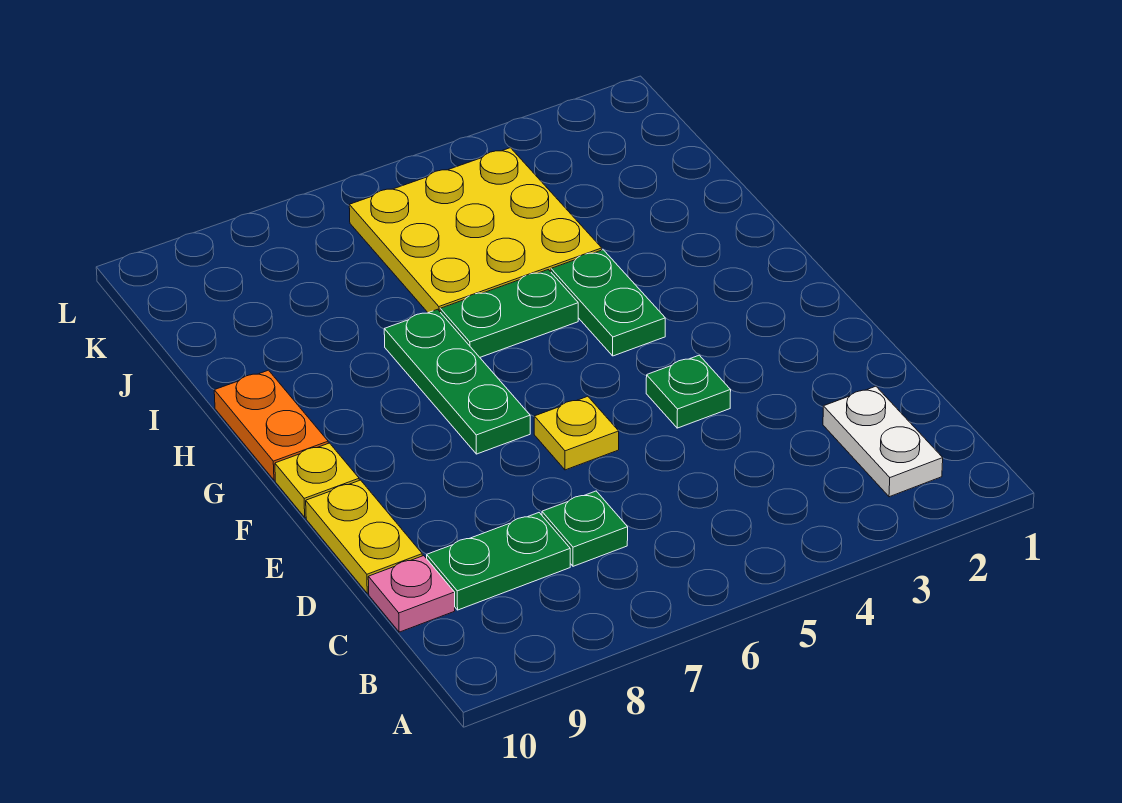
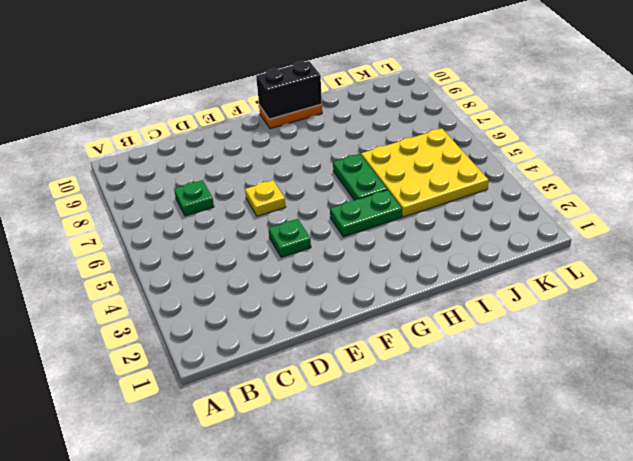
black 1x2 brick [256,61,322,119] -> none
none -> white 1x2 plate [823,386,943,497]
none -> green 1x2 plate [427,513,570,610]
none -> pink 1x1 plate [368,556,455,632]

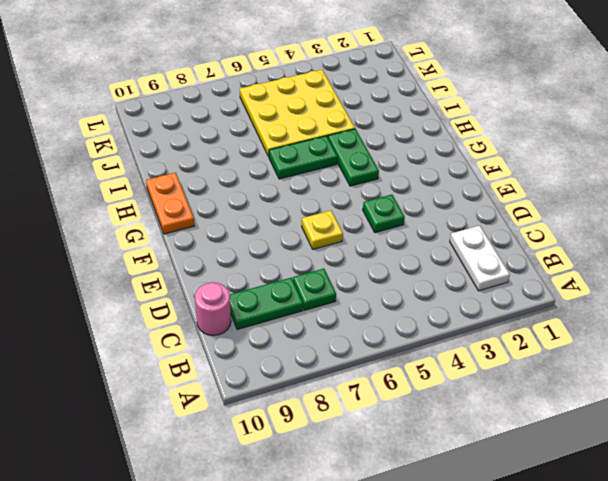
pink 1x1 round brick [195,282,231,336] -> pink 1x1 plate [368,556,455,632]
none -> yellow 1x2 plate [306,480,422,593]
none -> green 1x3 plate [384,309,530,454]
none -> yellow 1x1 plate [275,443,359,517]

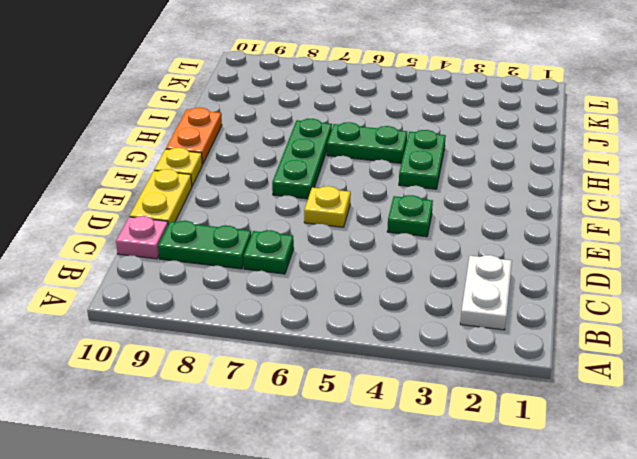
none -> yellow 3x3 plate [349,148,602,313]

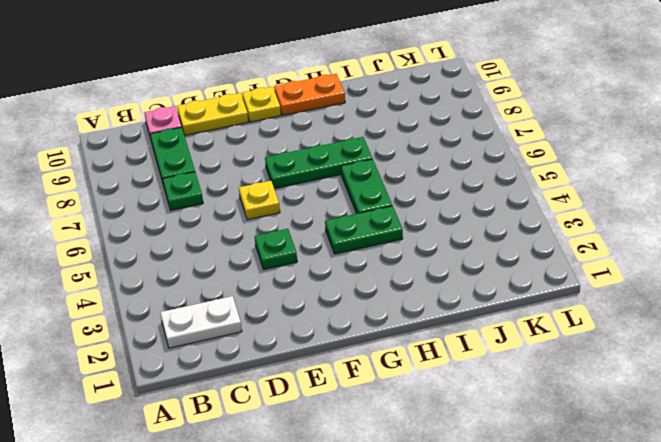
none -> yellow 3x3 plate [349,148,602,313]

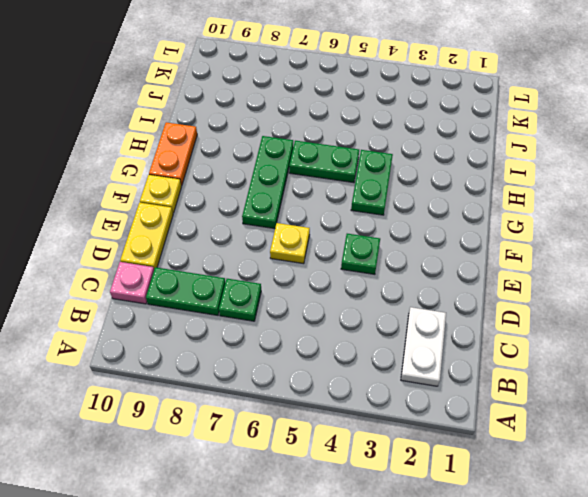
none -> yellow 3x3 plate [349,148,602,313]

